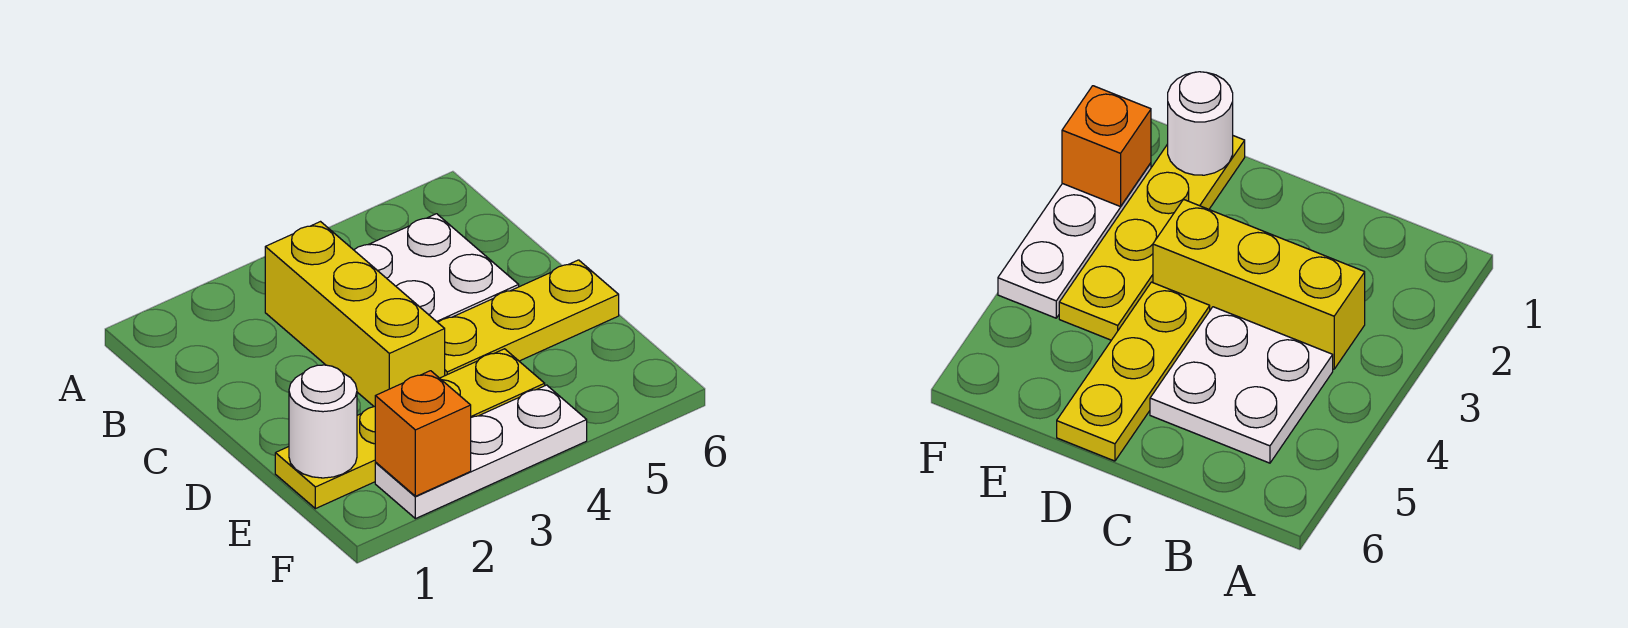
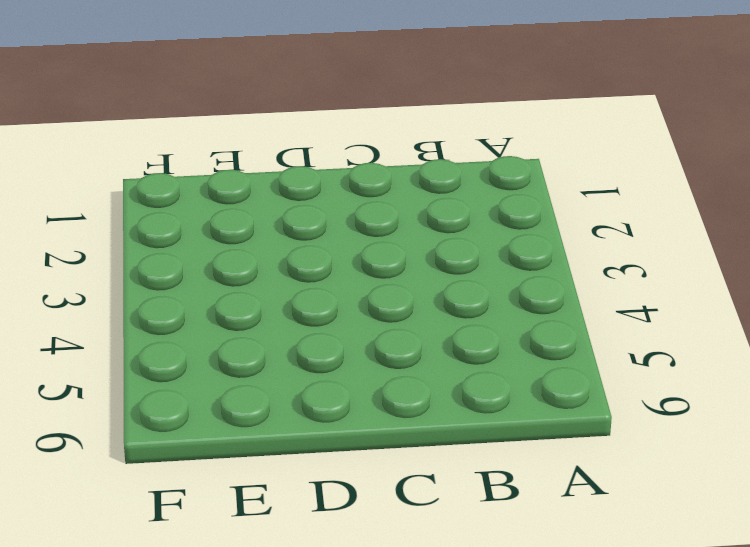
none -> yellow 1x3 brick [265,222,445,406]
none -> white 2x2 plate [354,214,519,322]

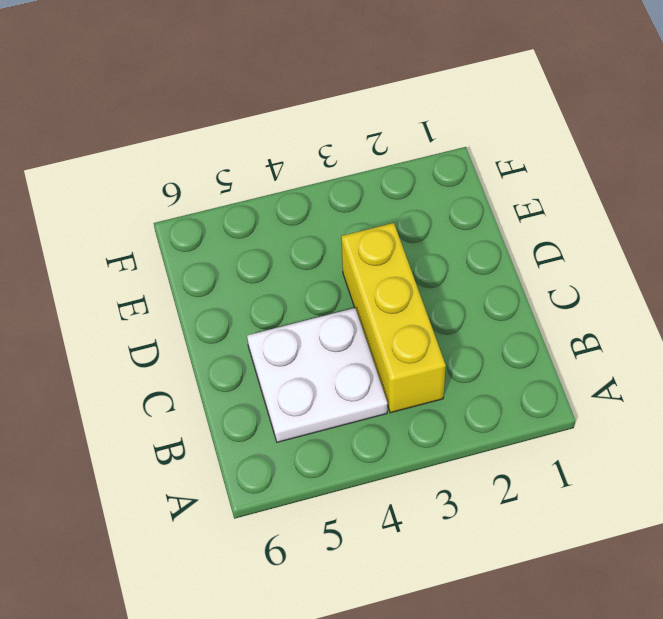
none -> yellow 1x3 plate [438,260,619,376]
none -> yellow 1x4 plate [275,349,545,509]

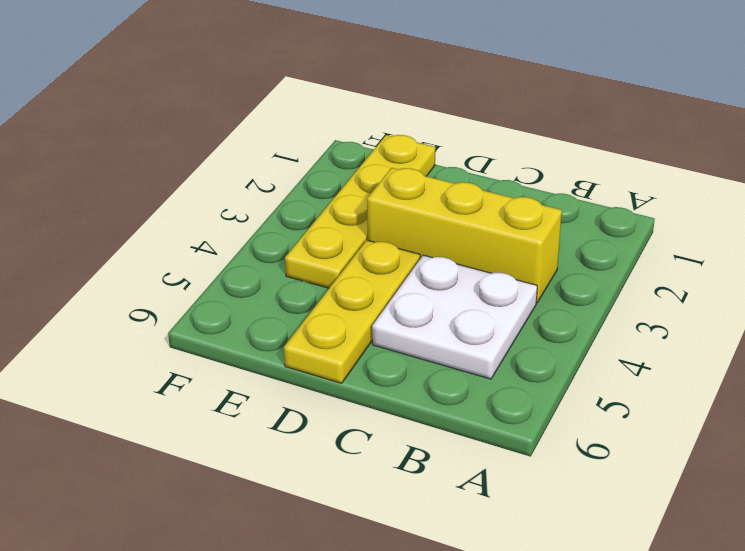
none -> white 1x3 plate [375,385,587,519]
none -> white 1x1 round brick [289,365,357,478]

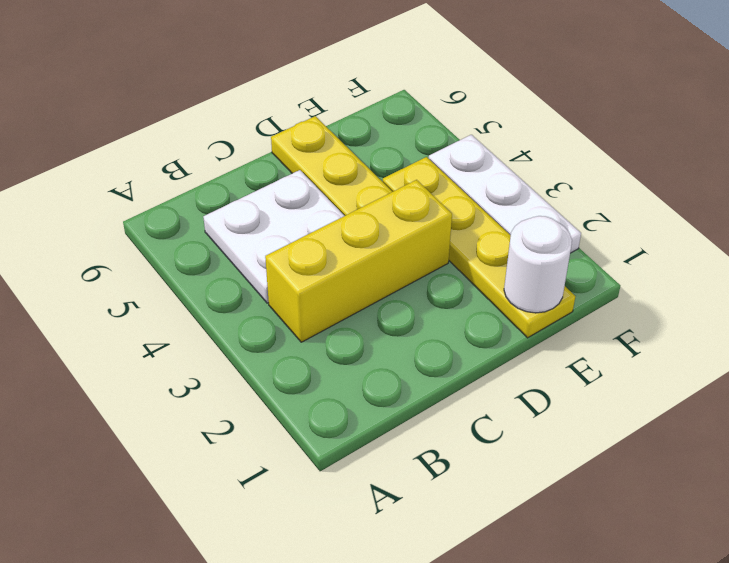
none -> orange 1x1 brick [375,371,471,496]

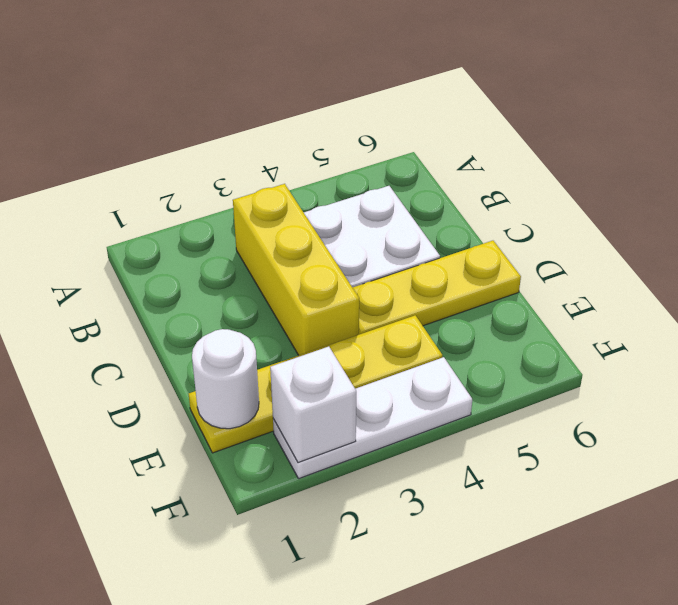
white 1x1 brick [270,347,356,463] -> orange 1x1 brick [375,371,471,496]

